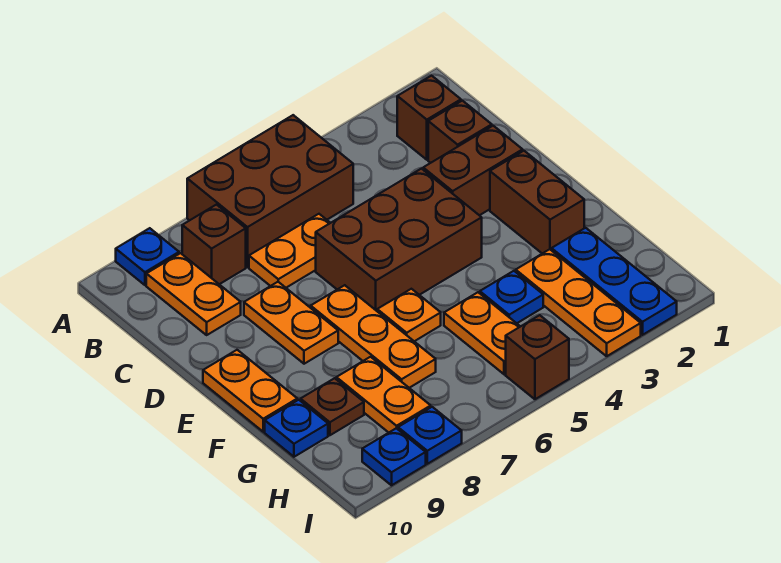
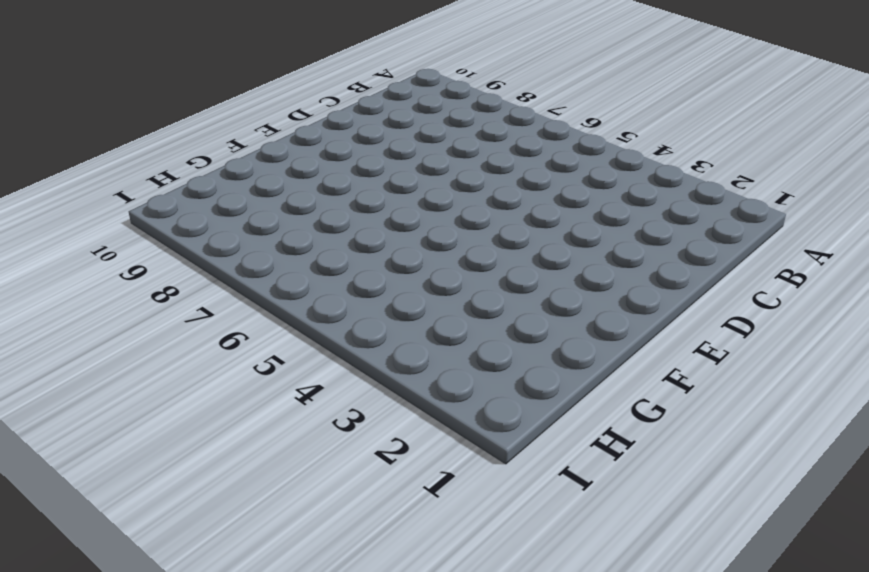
none -> brown 2x3 brick [187,115,353,267]
none -> blue 1x1 plate [116,228,179,285]
none -> brown 1x1 brick [397,76,461,160]

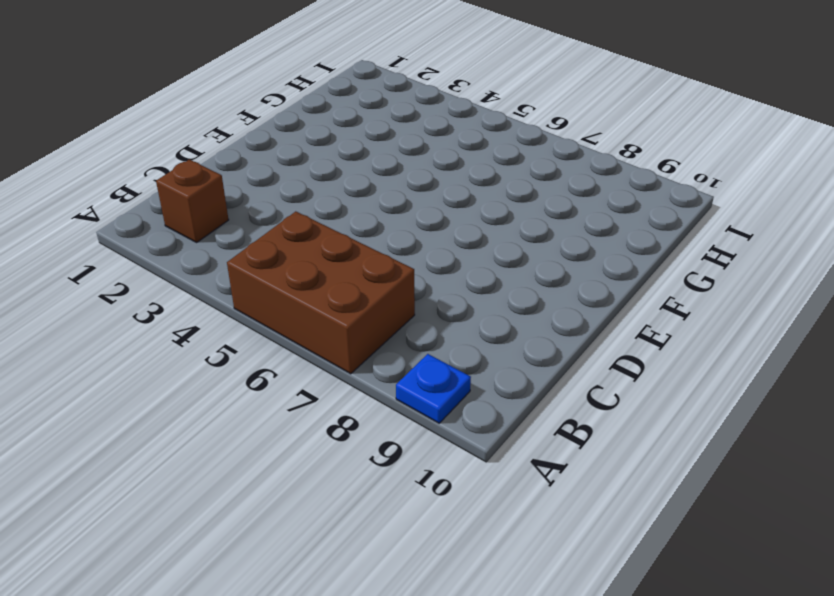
none -> brown 1x1 brick [182,205,246,284]
none -> orange 1x2 plate [146,253,241,335]
none -> brown 1x1 brick [428,101,492,163]

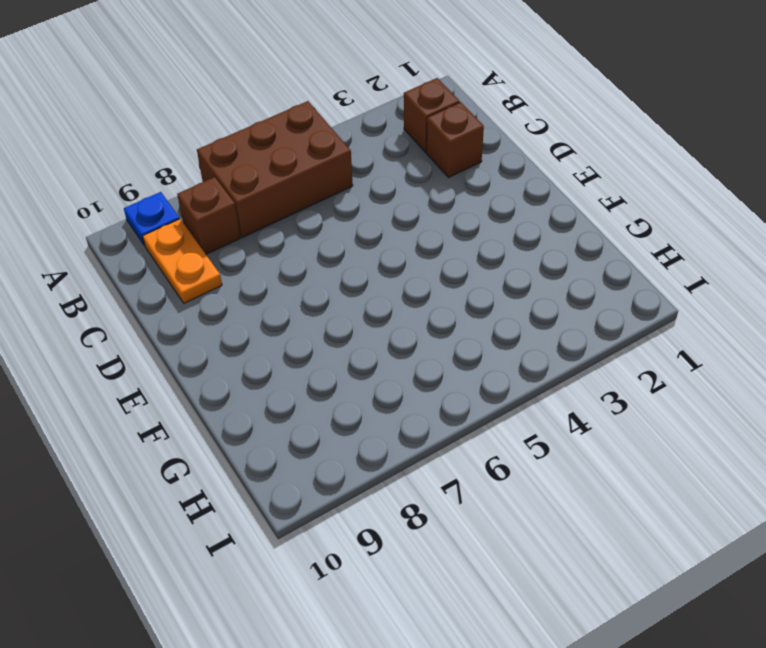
none -> orange 1x2 plate [249,214,330,288]
none -> brown 1x2 brick [423,126,523,215]
none -> brown 2x3 brick [316,169,482,311]

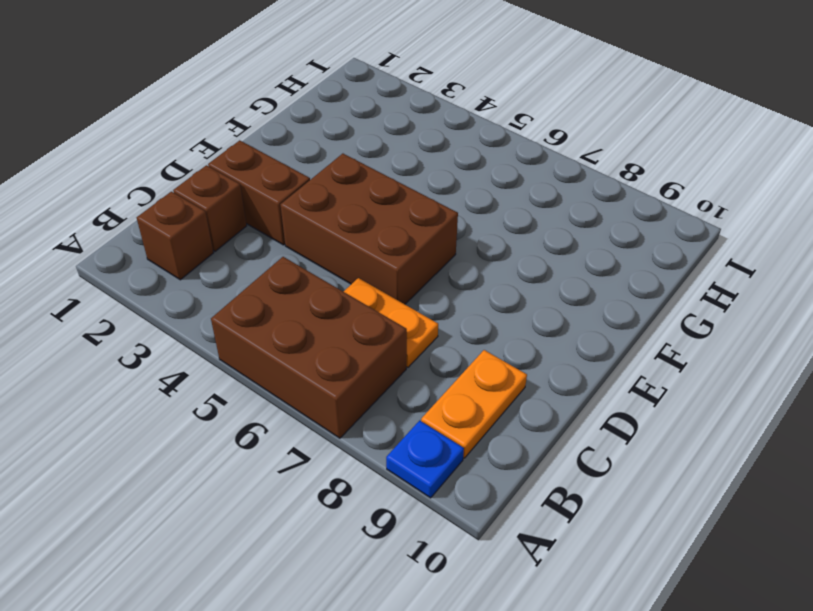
none -> brown 1x1 brick [182,205,246,284]
none -> orange 1x2 plate [244,282,338,364]
none -> brown 1x2 brick [490,151,584,254]

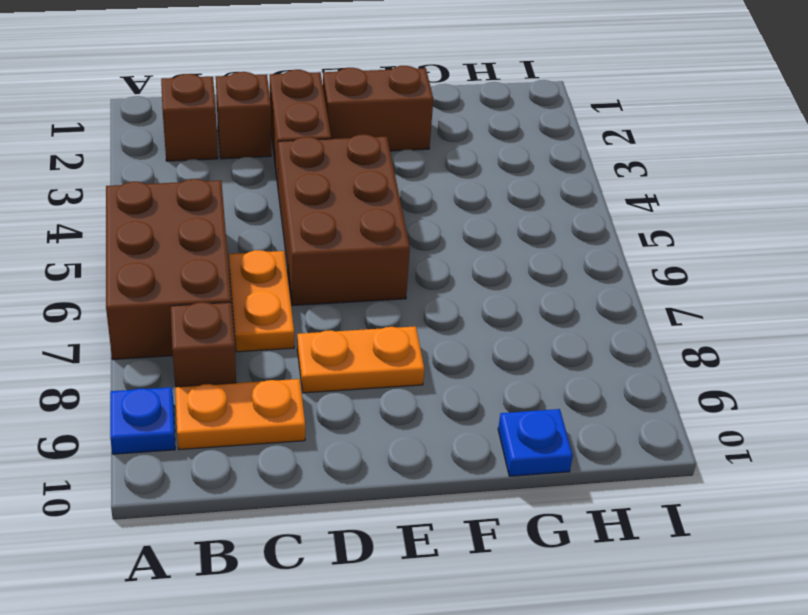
none -> orange 1x3 plate [311,285,436,388]
none -> orange 1x2 plate [203,350,297,432]
none -> orange 1x1 plate [377,289,441,341]

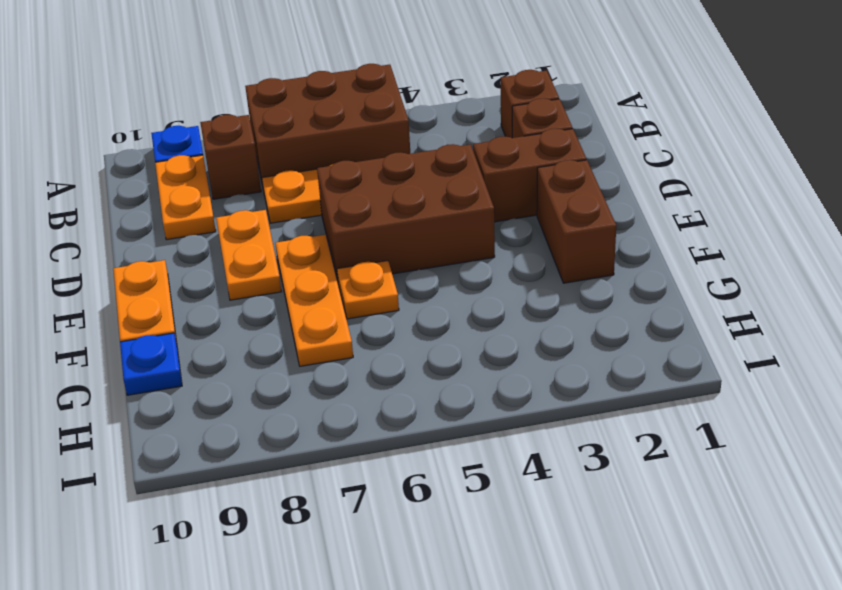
none -> blue 1x3 plate [552,228,677,335]
none -> orange 1x3 plate [516,249,641,356]
none -> blue 1x1 plate [480,271,543,323]

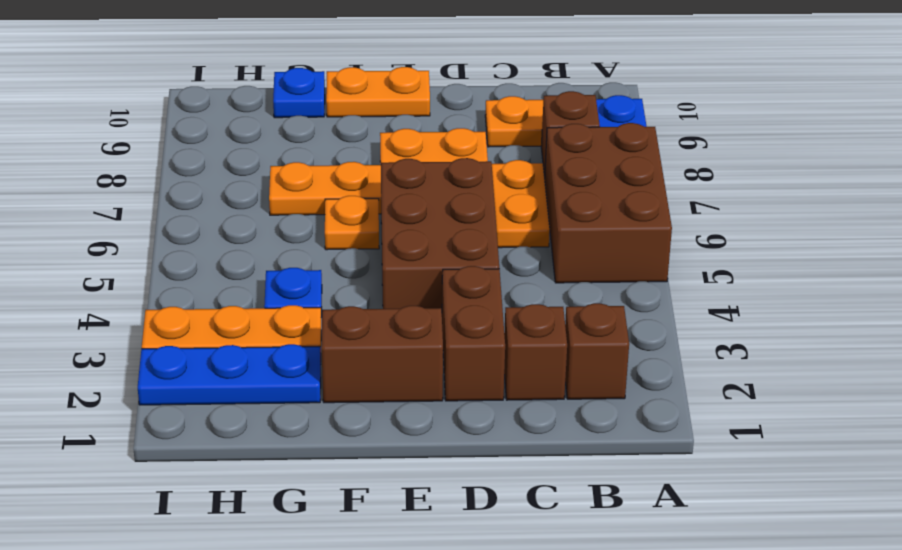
none -> orange 1x2 plate [444,292,520,374]
none -> orange 1x2 plate [336,357,431,433]
none -> brown 1x1 plate [301,378,364,435]

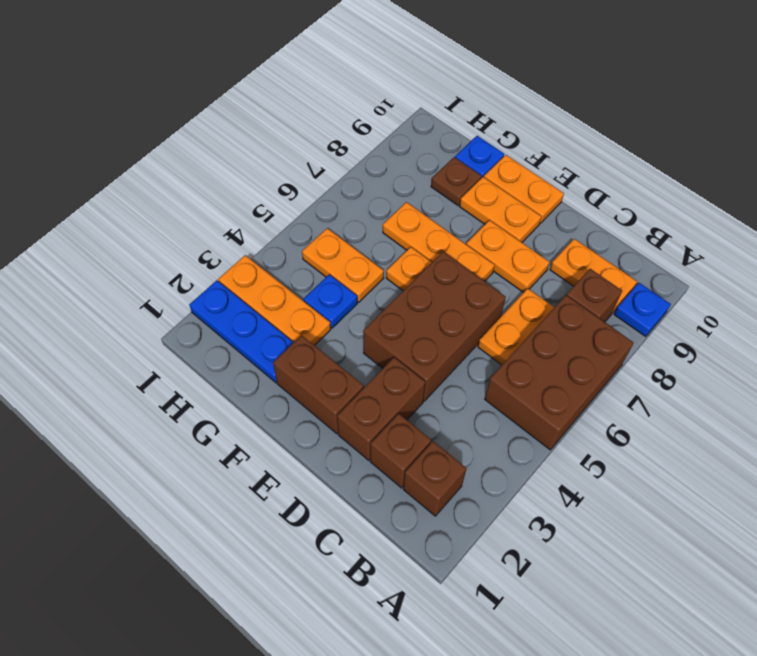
orange 1x2 plate [460,177,542,242] -> orange 1x2 plate moved to [336,357,431,433]
none -> brown 1x1 brick [506,315,569,399]
none -> blue 1x1 plate [398,407,462,464]
none -> blue 1x1 plate [362,428,426,485]

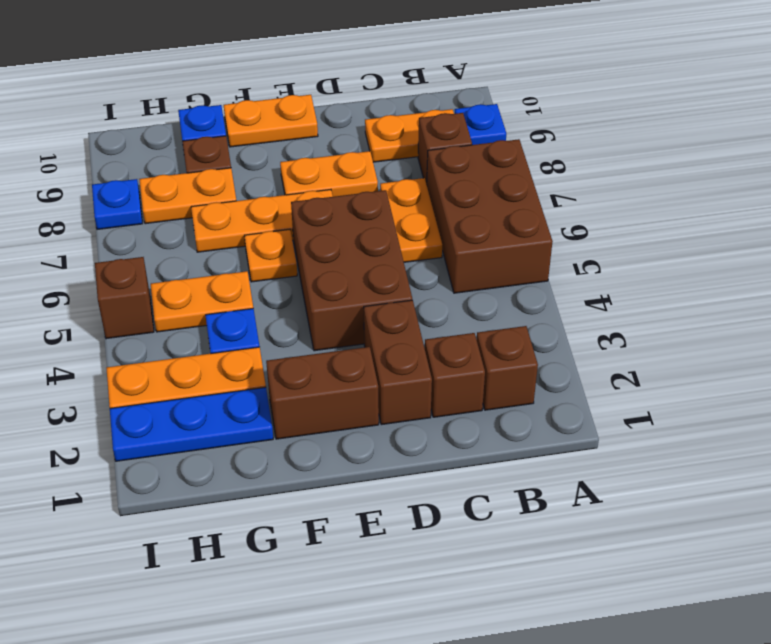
none -> blue 1x1 plate [362,428,426,485]

